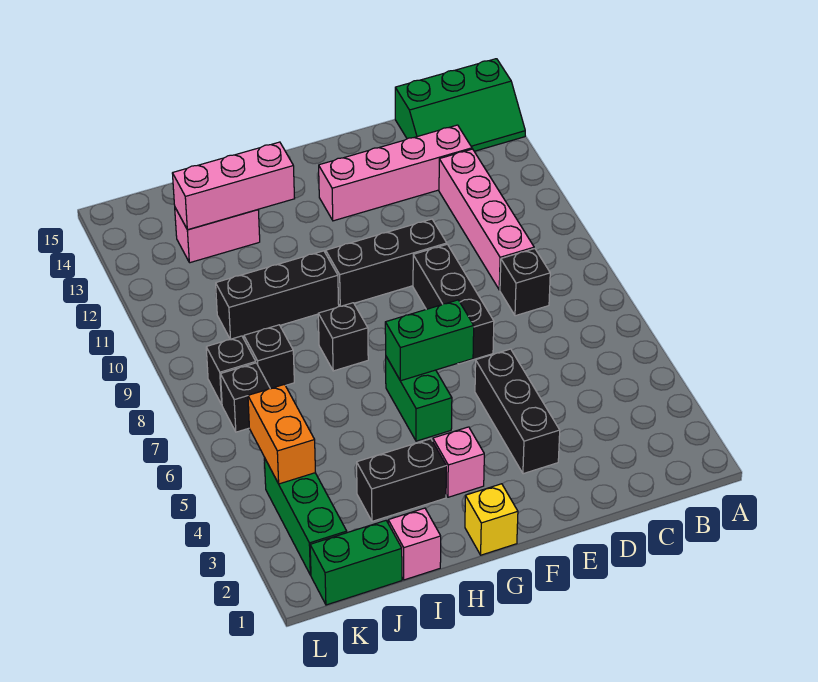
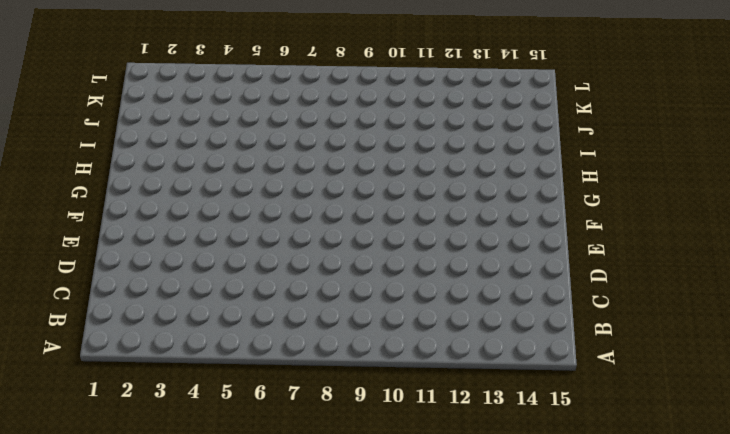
none -> green 2x3 slope [395,59,525,151]
none -> black 1x1 brick [500,248,550,316]
none -> pink 1x4 brick [439,149,534,290]

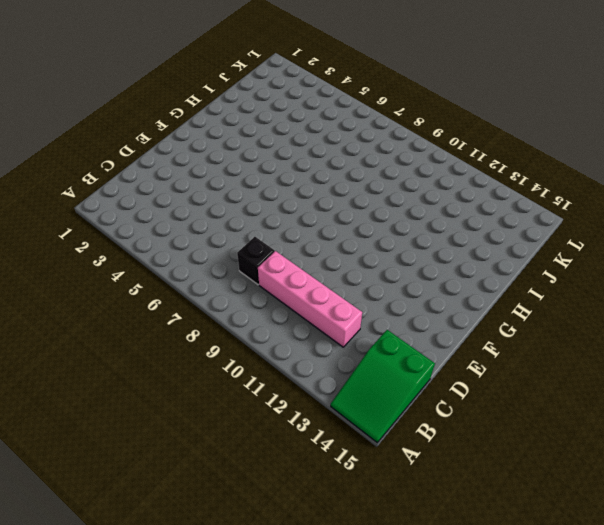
green 2x3 slope [331,330,435,443] -> green 2x3 slope turned to [395,59,525,151]
none -> pink 1x4 brick [319,125,472,221]
none -> black 1x3 brick [475,349,560,474]
none -> black 1x3 brick [413,244,494,364]

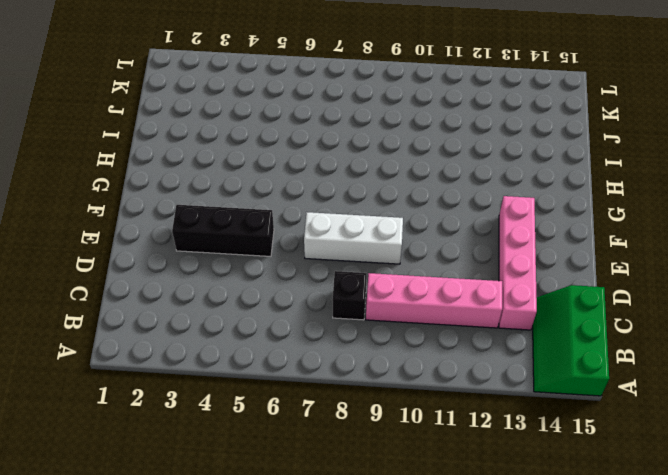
white 1x3 brick [304,212,403,264] -> black 1x3 brick [413,244,494,364]
none -> black 1x3 brick [326,219,447,306]
none -> yellow 1x1 brick [465,484,518,555]
none -> pink 1x1 brick [433,427,484,497]

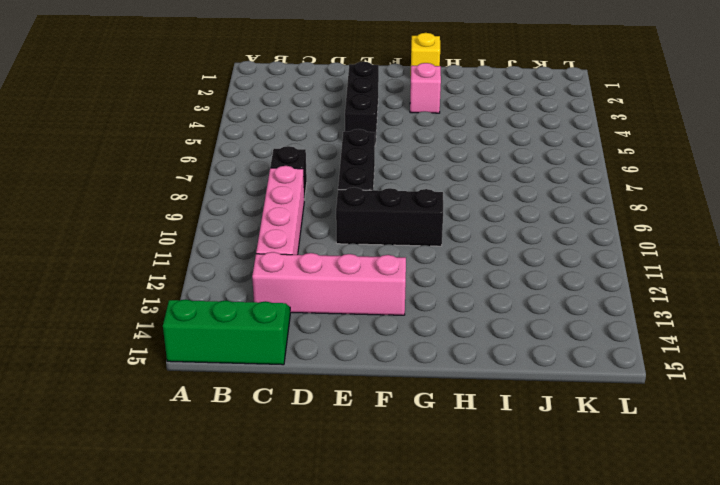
none -> green 1x2 brick [386,357,452,441]
none -> black 1x2 brick [357,439,446,521]
none -> black 1x1 brick [318,303,368,371]

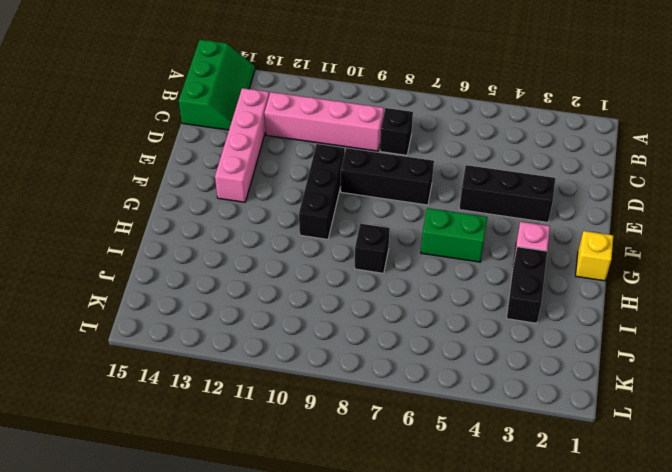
none -> black 1x3 brick [216,251,339,339]
none -> pink 1x1 brick [388,508,441,580]
none -> pink 1x2 brick [175,208,260,263]

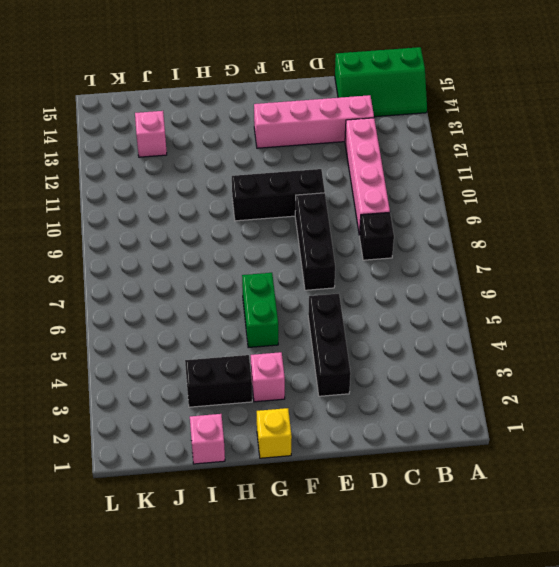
pink 1x1 brick [135,111,167,157] -> pink 1x2 brick [175,208,260,263]
none -> black 1x1 brick [318,303,368,371]
none -> black 1x3 brick [216,251,339,339]
none -> green 1x2 brick [310,521,402,605]

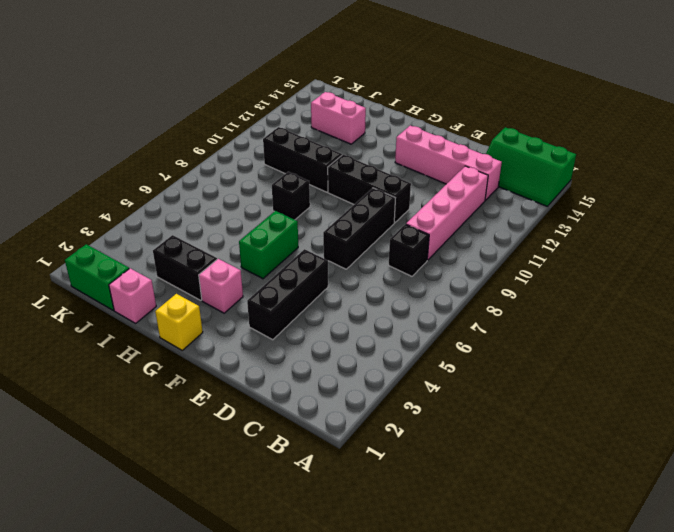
none -> black 1x1 brick [244,325,294,389]
none -> green 1x3 brick [264,458,347,575]
none -> black 1x1 brick [221,363,270,432]

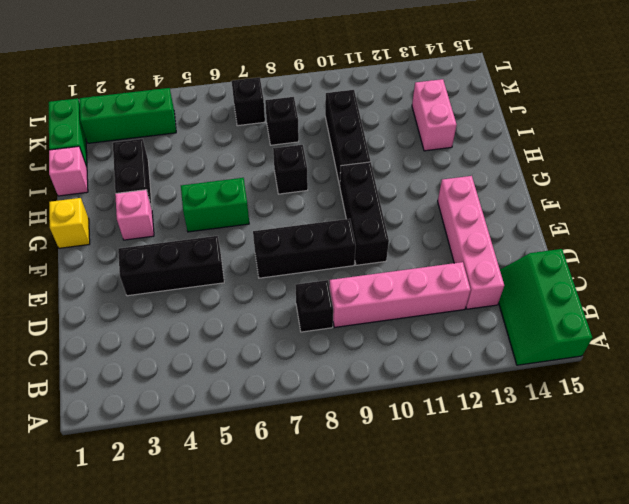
none -> black 1x1 brick [206,336,256,404]
none -> green 1x2 brick [385,300,474,381]
none -> pink 1x3 brick [172,142,295,230]

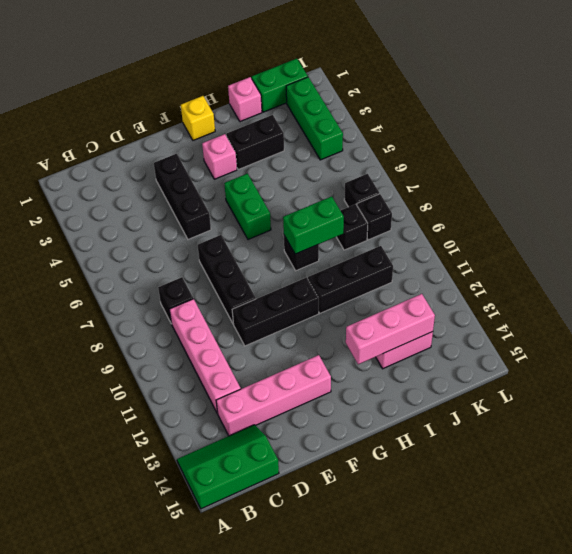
green 1x2 brick [283,196,344,254] -> green 1x2 brick moved to [385,300,474,381]
none -> orange 1x2 brick [248,384,315,484]

